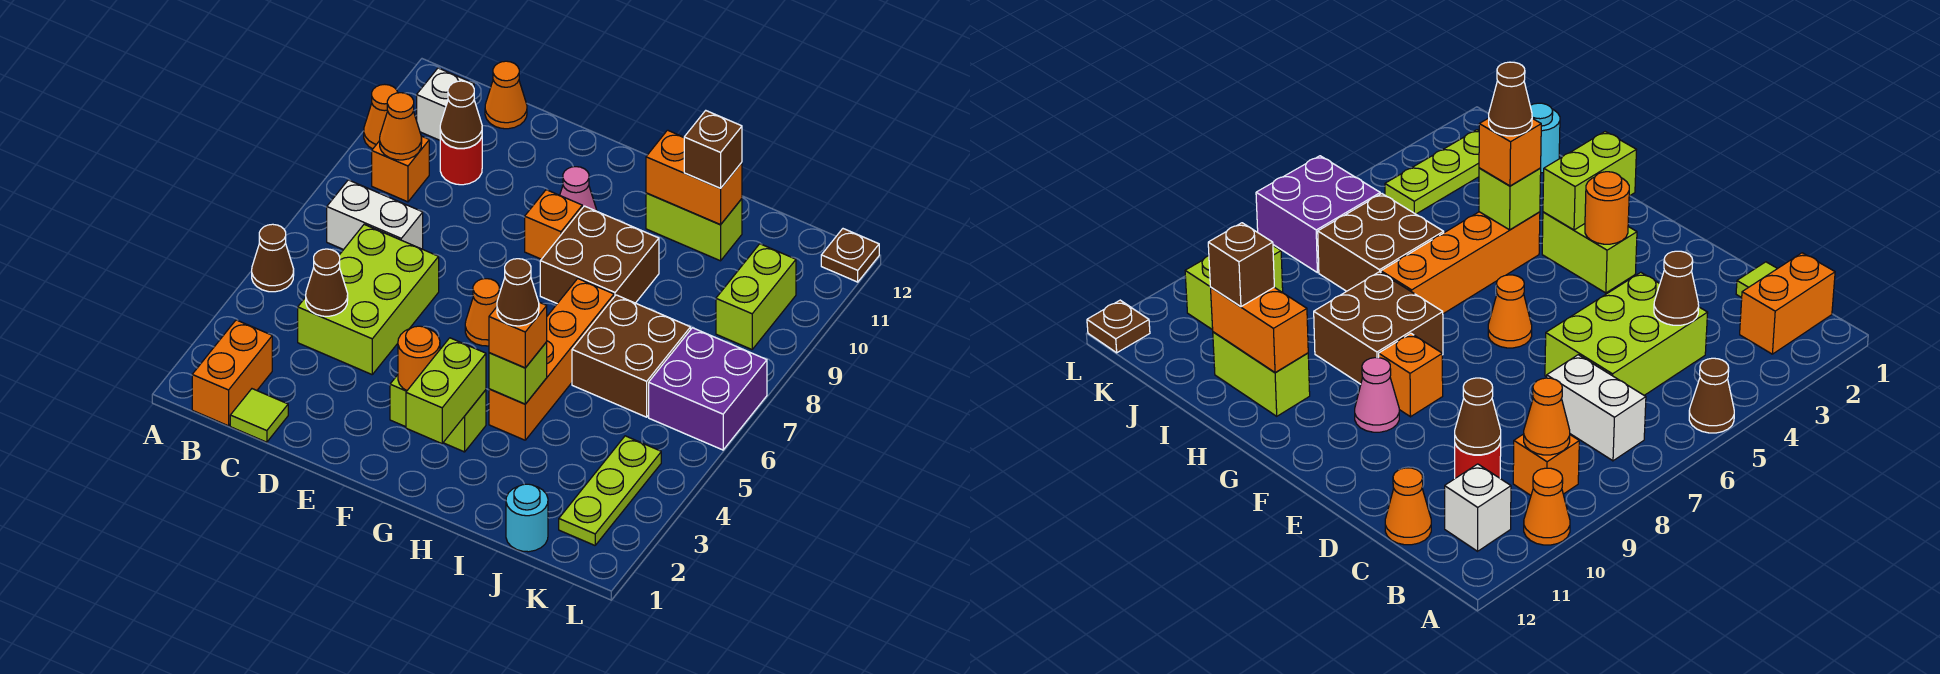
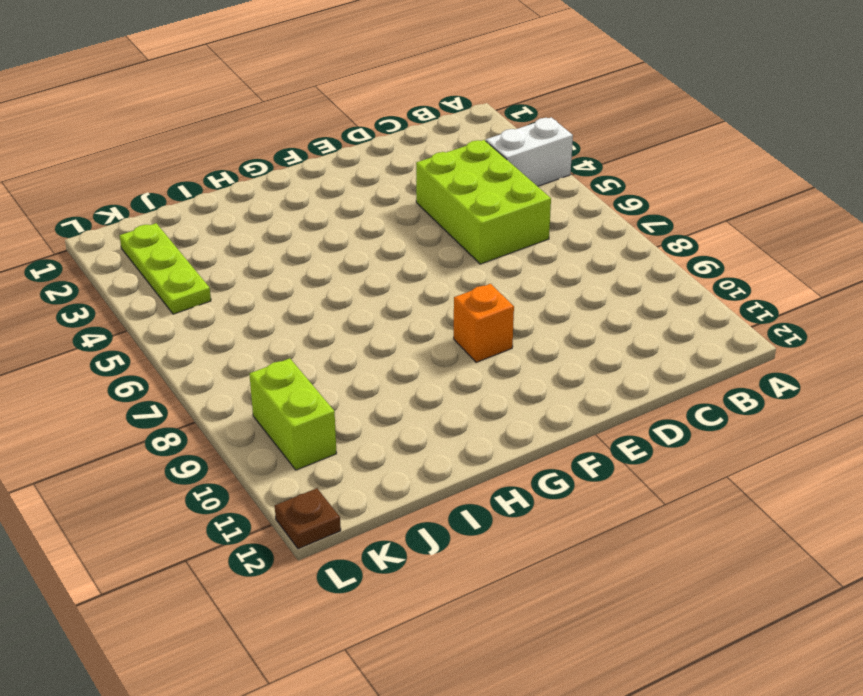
white 1x2 brick [486,117,573,186] -> white 1x2 brick moved to [327,180,423,250]
none -> brown 1x1 cone [252,224,294,292]
none -> orange 1x1 cone [364,84,398,149]
none -> orange 1x2 brick [192,320,272,426]
none -> orange 1x1 brick [372,136,429,202]

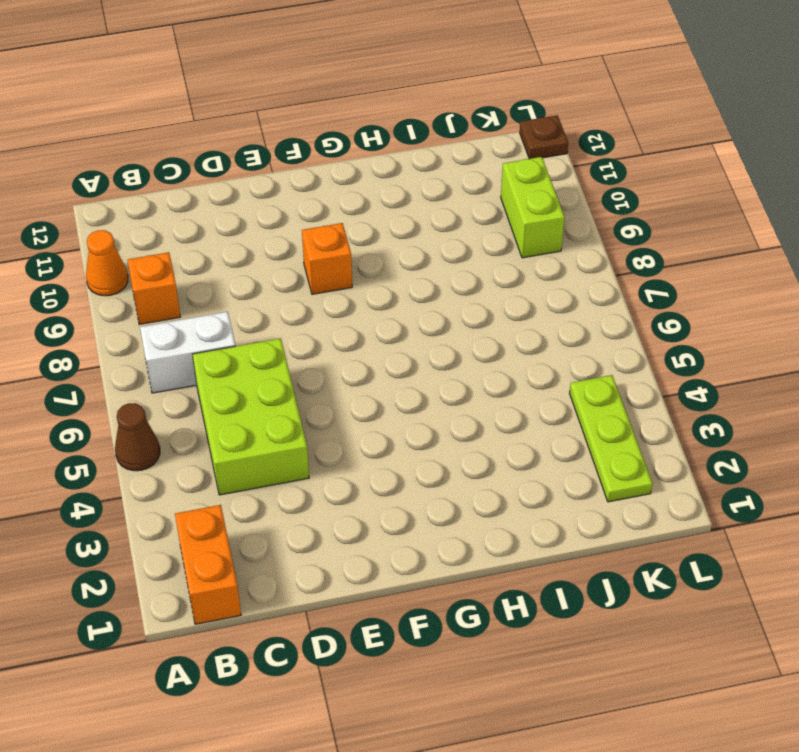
none -> white 1x1 brick [417,68,474,140]
none -> lime 1x1 tile [230,389,288,442]
none -> red 1x1 round brick [440,136,482,185]
none -> orange 1x1 cone [485,61,527,129]

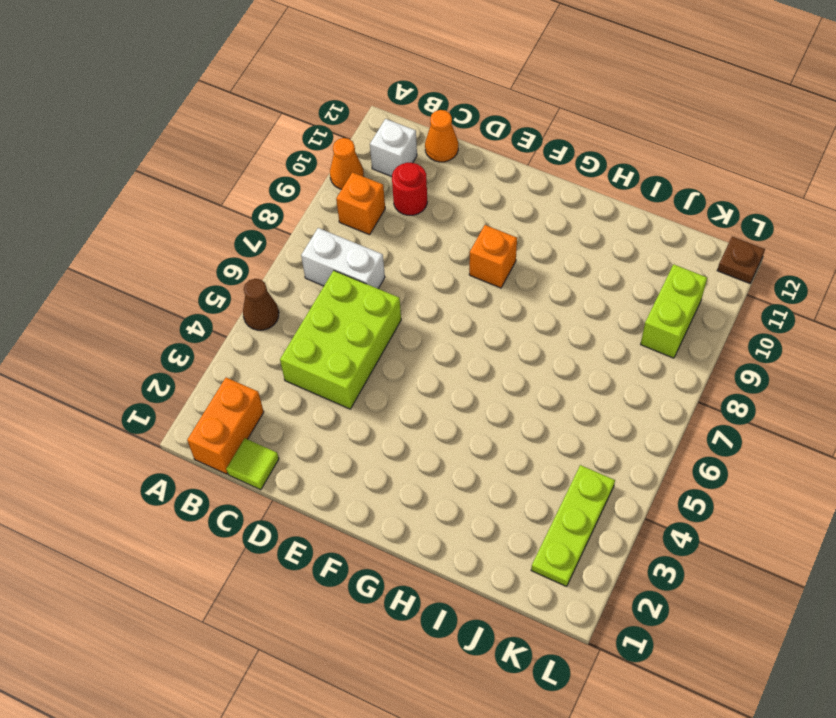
none -> lime 1x2 brick [390,375,486,452]
none -> orange 1x1 cone [465,279,499,346]
none -> pink 1x1 cone [560,167,597,211]
none -> brown 2x2 brick [540,206,659,303]

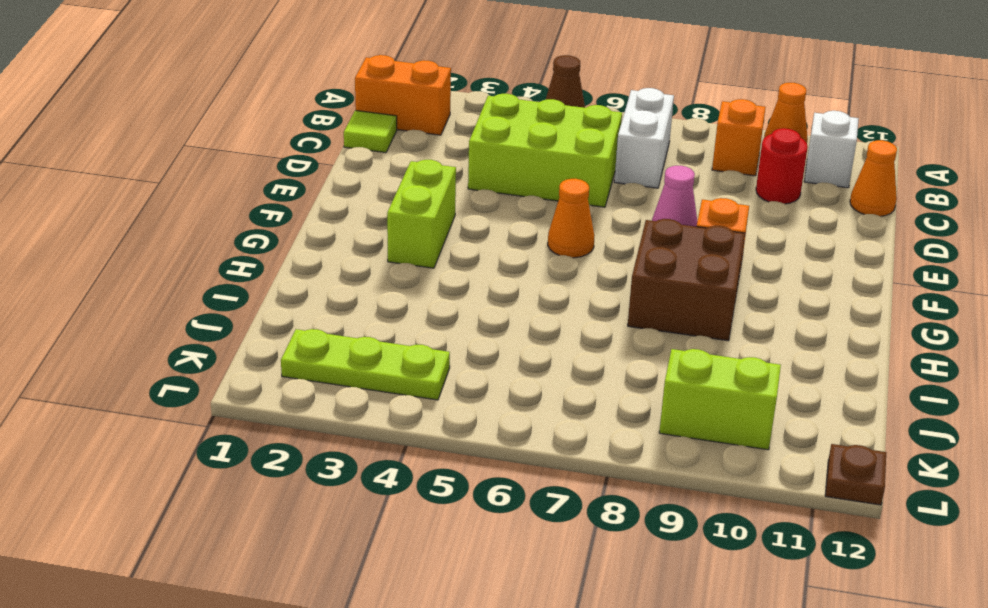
pink 1x1 cone [652,166,697,227] -> pink 1x1 cone moved to [560,167,597,211]
none -> orange 1x4 brick [489,279,614,440]
none -> lime 1x2 brick [646,193,742,261]
none -> brown 2x2 brick [572,295,691,417]
none -> cyan 1x1 round brick [506,484,548,552]

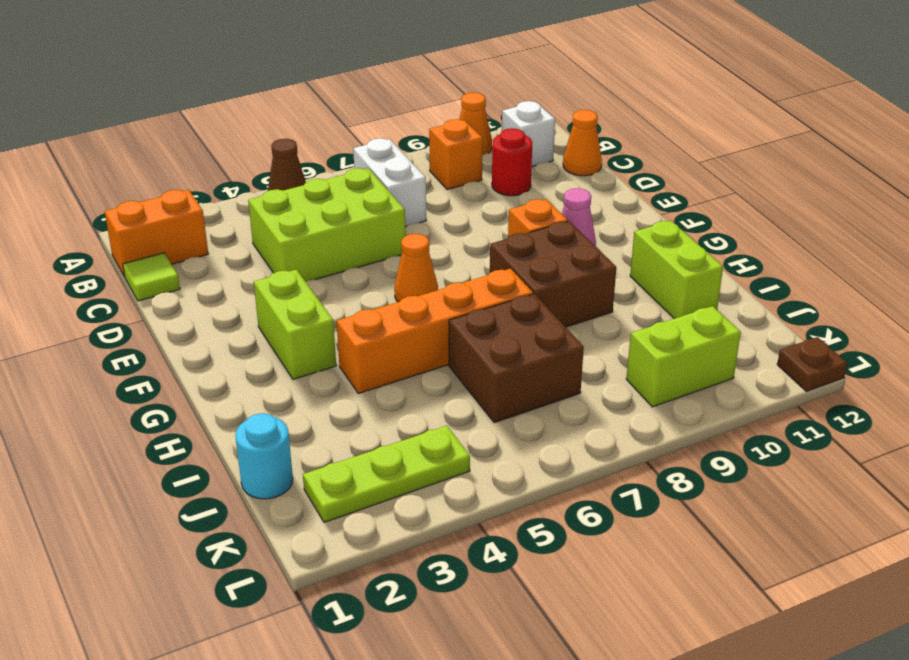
none -> purple 2x2 brick [649,328,767,450]
none -> orange 1x1 cone [380,93,422,160]
none -> brown 1x1 cone [306,249,348,316]
none -> brown 1x1 cone [440,81,482,148]

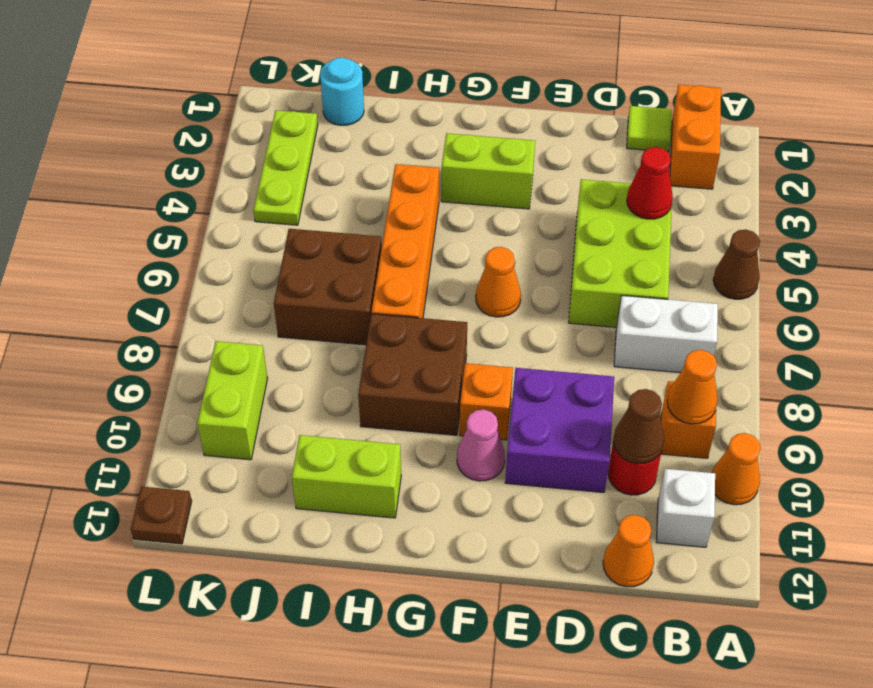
red 1x1 cone [627,147,673,219] -> brown 1x1 cone [306,249,348,316]
purple 2x2 brick [505,368,614,493] -> purple 2x2 brick moved to [649,328,767,450]
none -> orange 1x1 round brick [398,326,440,391]
none -> lime 1x2 brick [406,338,486,444]
none -> lime 1x1 brick [489,342,547,404]
none -> orange 1x2 brick [646,130,742,225]

